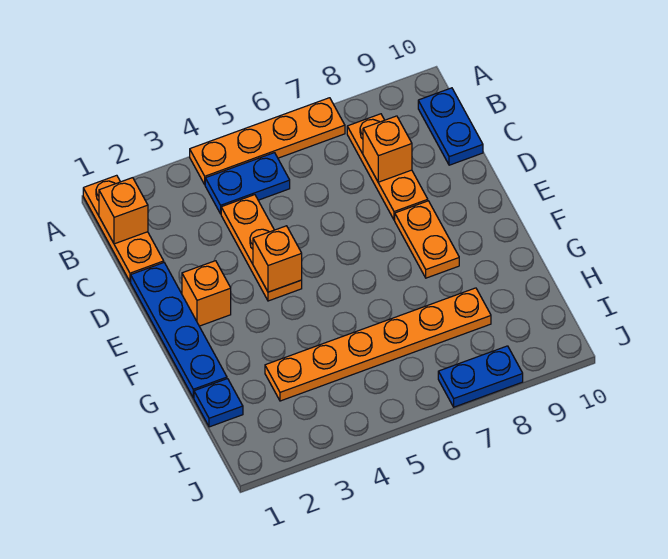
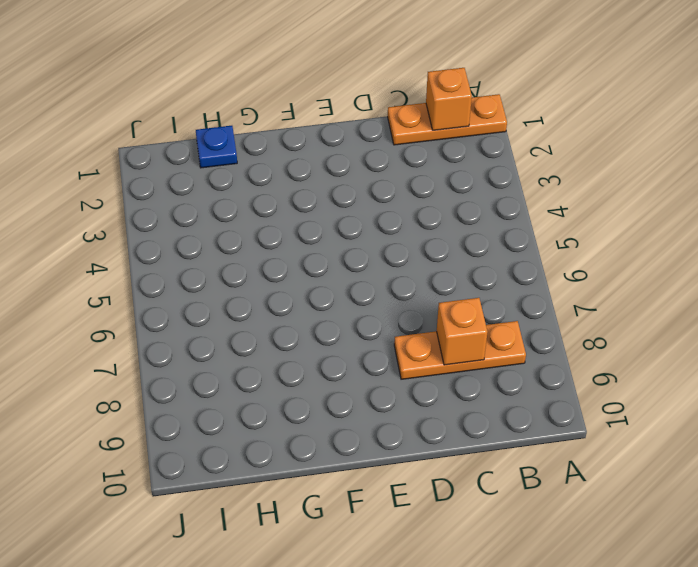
none -> orange 1x4 plate [190,98,345,184]
none -> blue 1x2 plate [205,153,290,214]
none -> blue 1x2 plate [418,88,483,165]

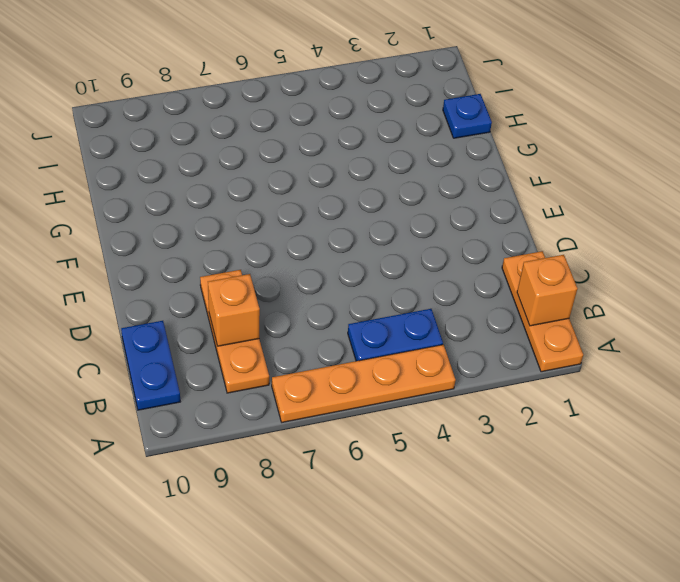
none -> orange 1x3 plate [221,195,302,301]
none -> blue 1x4 plate [131,263,227,398]
none -> orange 1x1 brick [182,261,231,326]

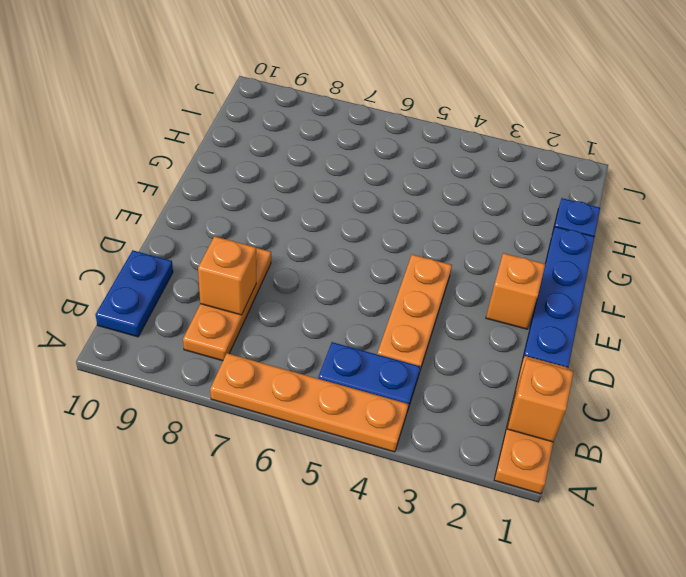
none -> orange 1x2 plate [395,201,459,278]
none -> orange 1x6 plate [265,288,491,401]
none -> blue 1x2 plate [438,346,523,407]

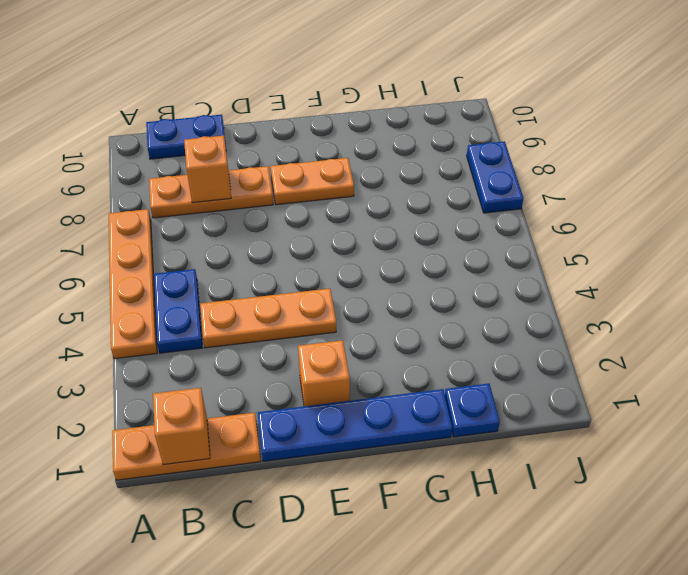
none -> orange 1x6 plate [265,288,491,401]
none -> orange 1x1 brick [253,226,302,292]

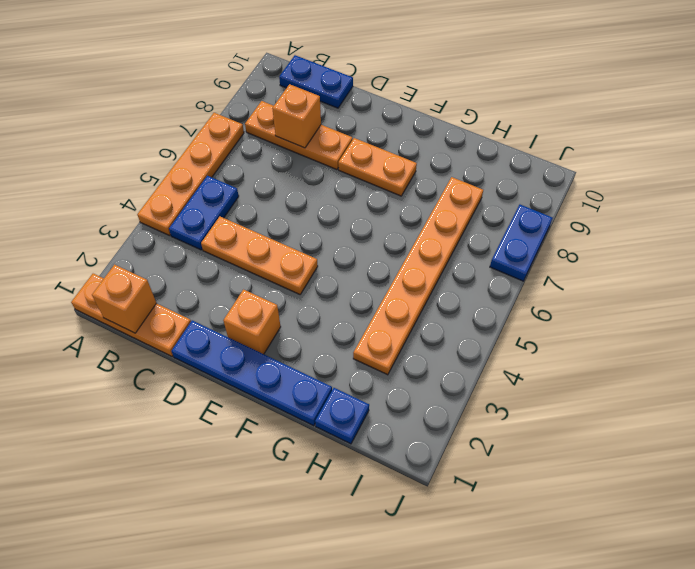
none -> orange 1x1 brick [253,226,302,292]

